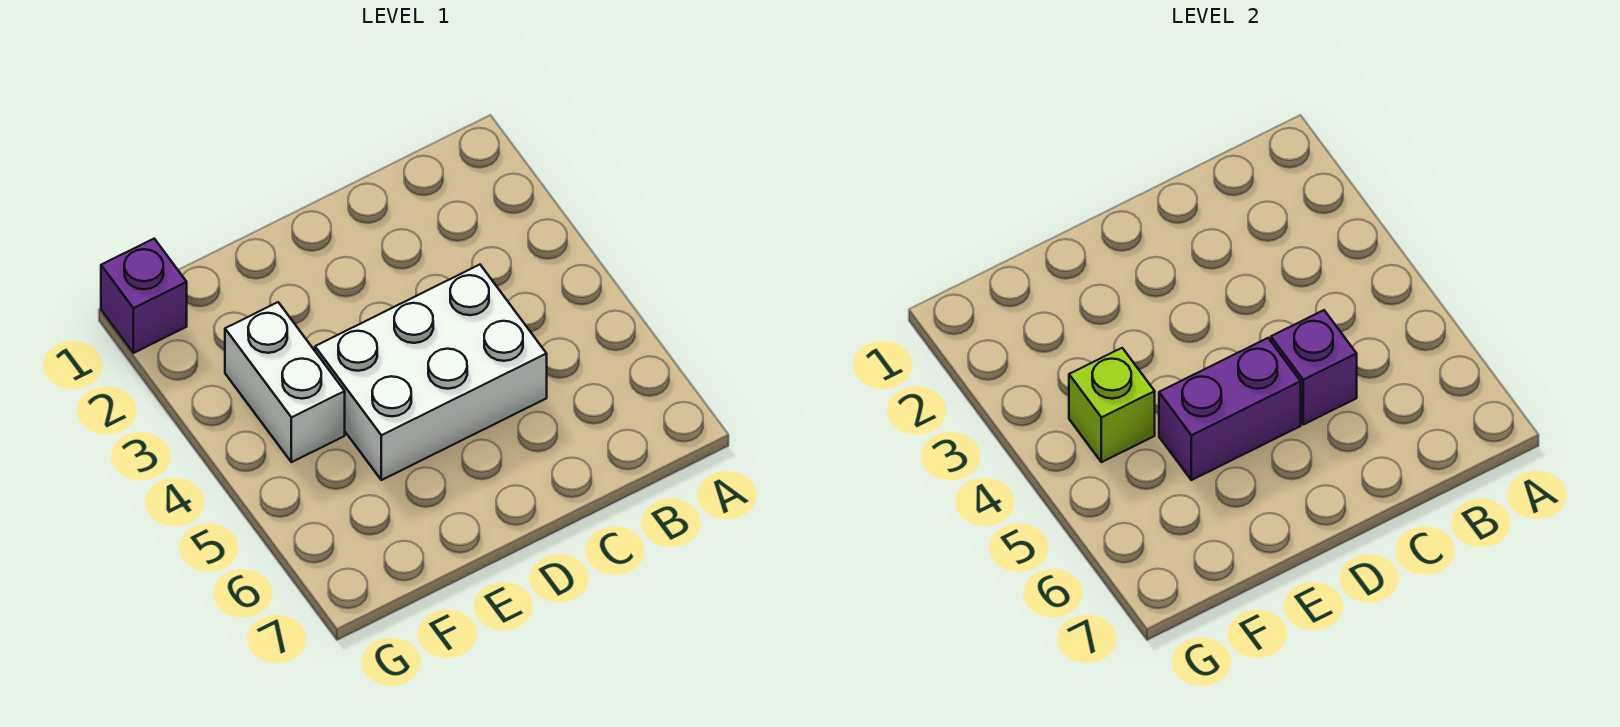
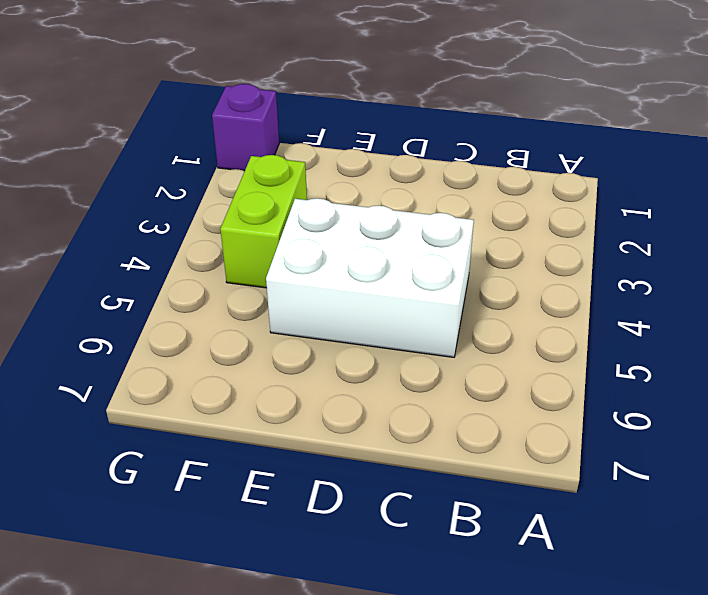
lime 1x2 brick [220,155,307,288] -> white 1x2 brick [225,302,345,462]
none -> purple 1x1 brick [1271,310,1357,425]
none -> purple 1x2 brick [1159,338,1301,480]

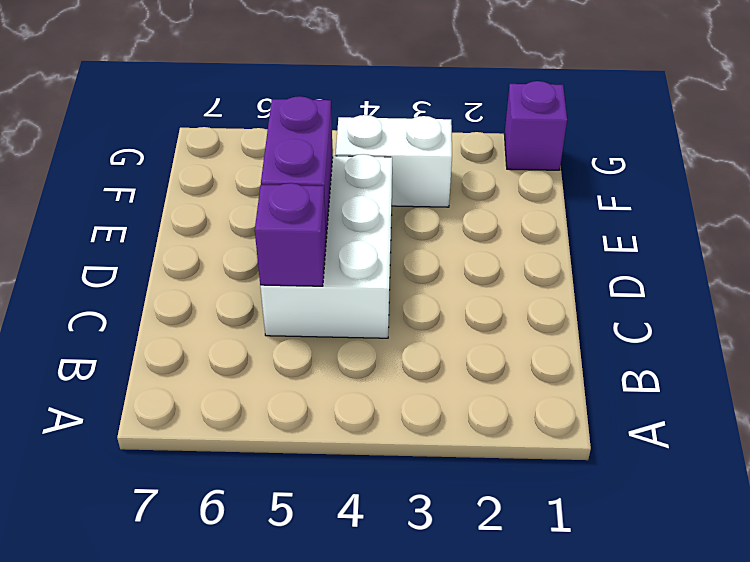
none -> lime 1x1 brick [1069,348,1155,462]

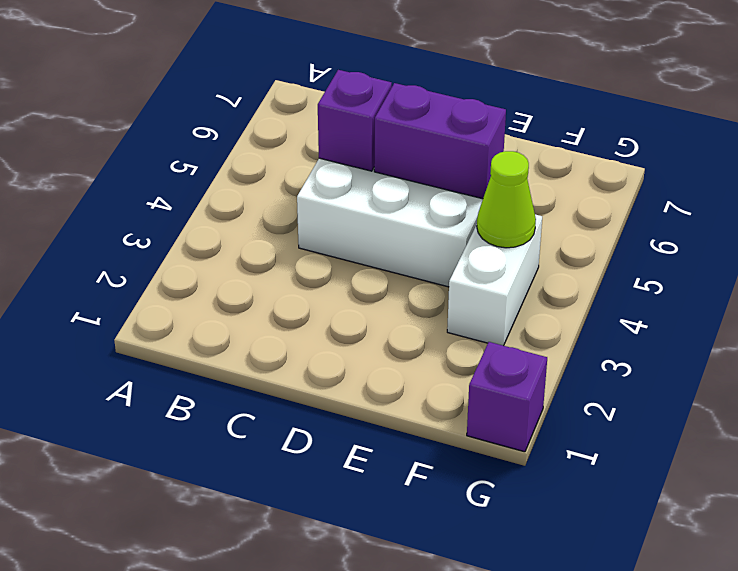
lime 1x1 cone [477,151,536,248] -> lime 1x1 brick [1069,348,1155,462]

